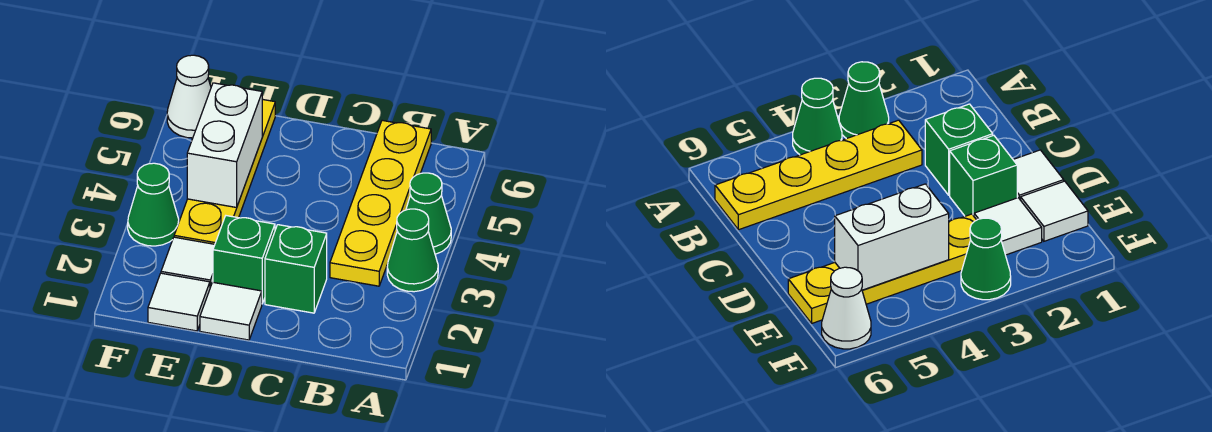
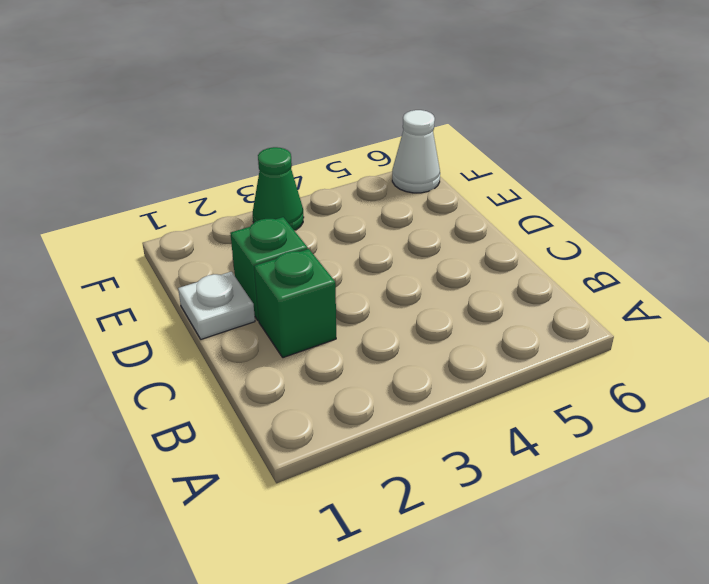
white 1x1 plate [178,272,255,339] -> white 1x1 tile [200,282,262,340]
none -> green 1x1 cone [387,209,438,292]
none -> green 1x1 cone [406,173,451,254]
none -> yellow 1x4 plate [330,120,431,286]

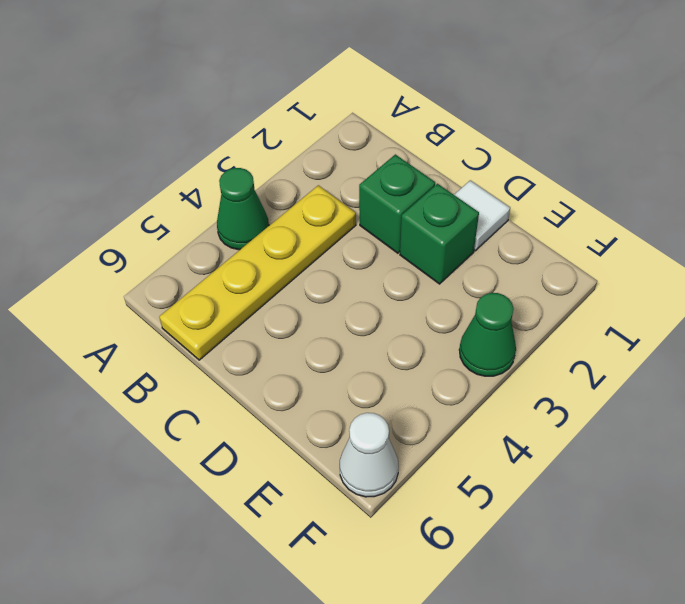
none -> green 1x1 cone [387,209,438,292]
none -> white 1x1 tile [148,273,210,331]
none -> white 1x1 tile [161,237,215,287]

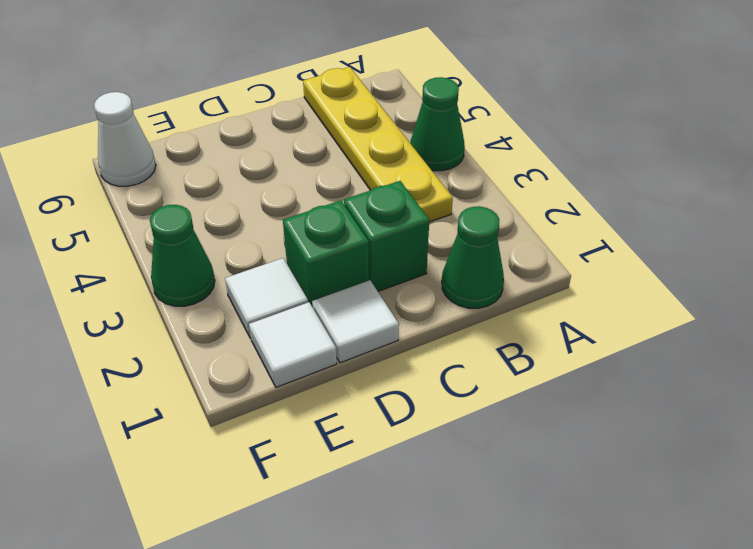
green 1x1 cone [442,206,504,308] -> green 1x1 cone moved to [387,209,438,292]
none -> yellow 1x4 plate [174,99,275,244]
none -> white 1x2 brick [187,83,262,207]

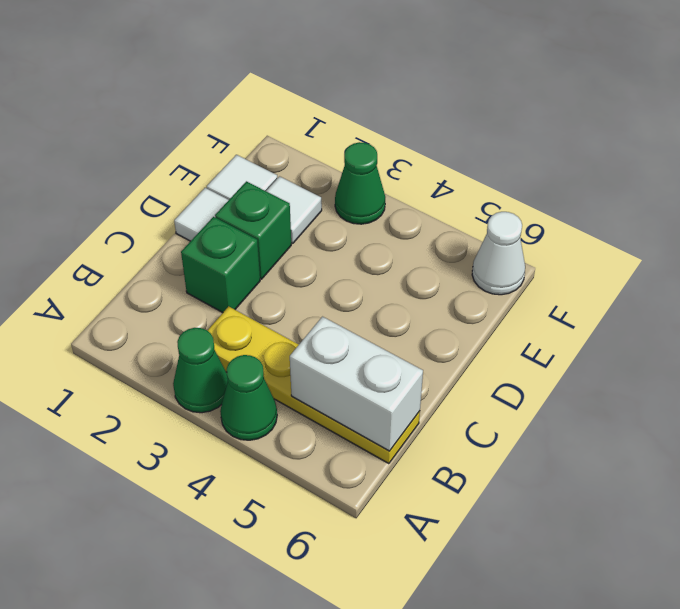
white 1x2 brick [290,317,423,451] -> white 1x2 brick moved to [187,83,262,207]
none -> yellow 1x4 plate [174,99,275,244]

